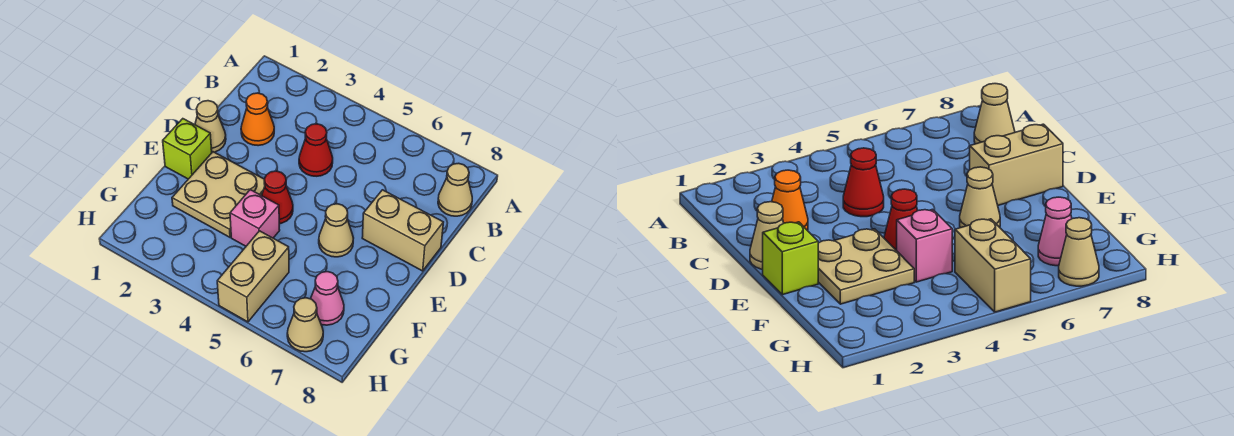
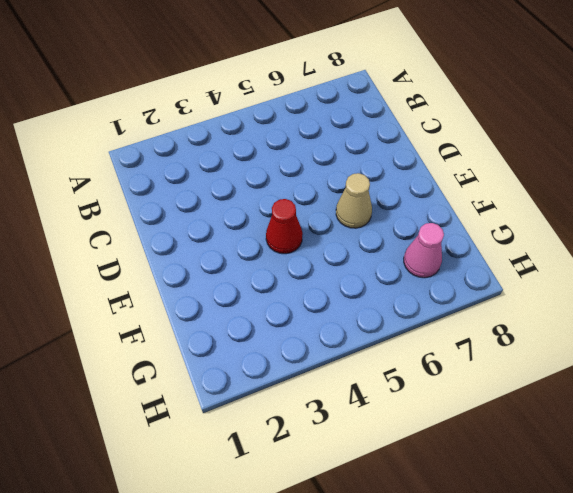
none -> tan 1x1 cone [438,163,472,216]
none -> orange 1x1 cone [241,93,274,146]
none -> red 1x1 cone [299,124,333,176]

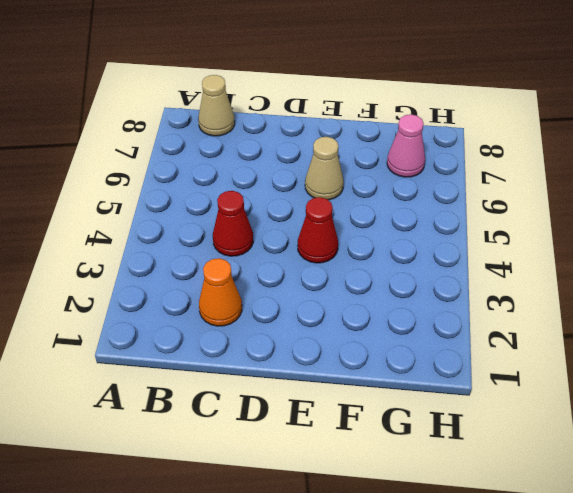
none -> tan 1x1 cone [195,101,226,152]
none -> tan 1x2 brick [362,190,443,271]
none -> lime 1x1 brick [163,119,212,179]

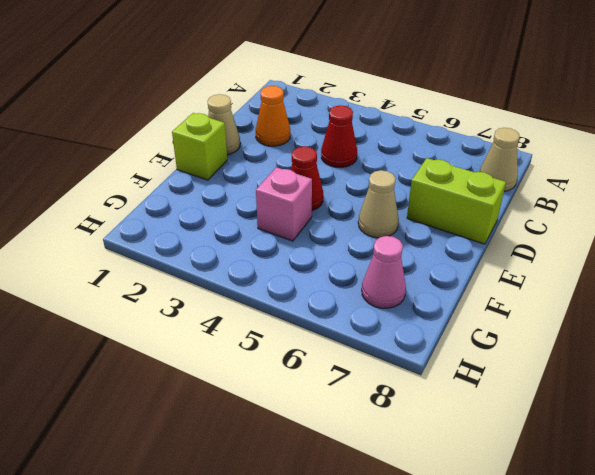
lime 1x2 brick [407,158,506,244] -> tan 1x2 brick [362,190,443,271]
none -> tan 2x2 plate [172,152,265,237]
none -> tan 1x2 brick [217,231,289,322]
none -> tan 1x1 cone [287,298,323,352]

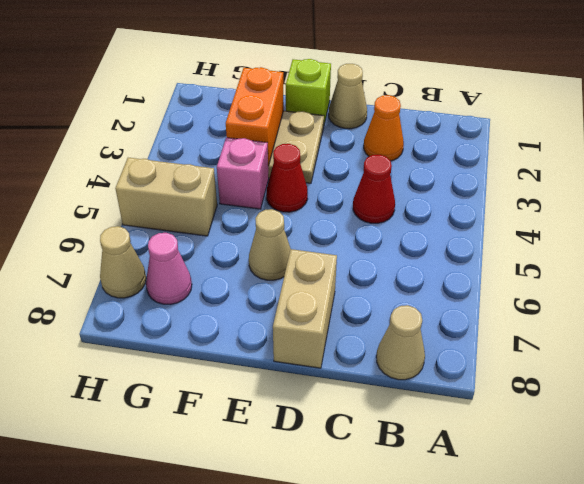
orange 1x2 brick [226,67,284,166] -> none

